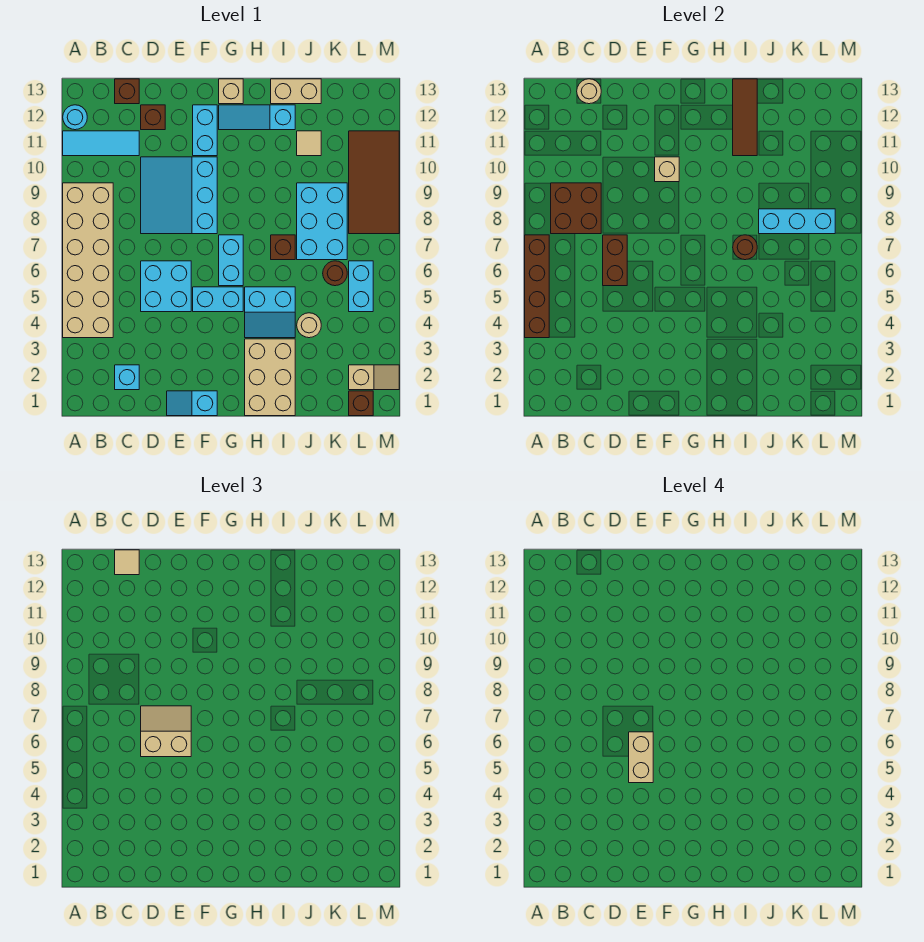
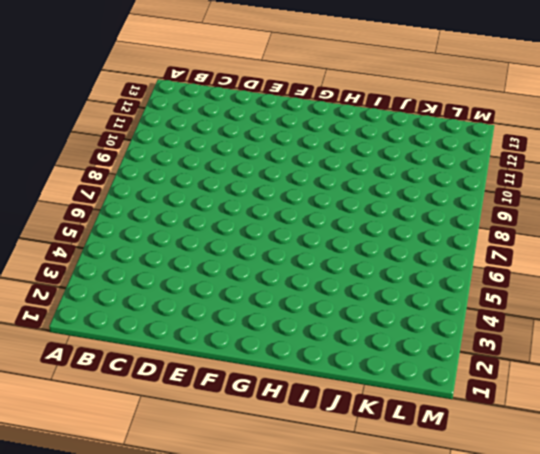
none -> tan 2x6 brick [63,183,113,338]
none -> cyan 1x3 tile [63,131,139,156]
none -> cyan 1x1 round brick [63,105,87,130]
none -> cyan 1x1 brick [115,365,139,390]

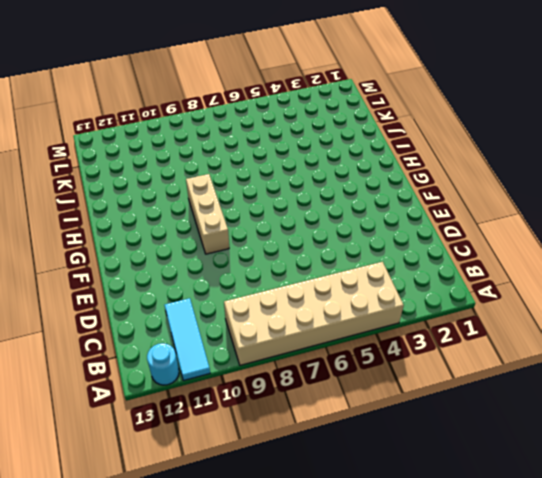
tan 1x3 brick [186,174,229,254] -> cyan 3x3 slope [141,157,217,234]
none -> cyan 1x1 brick [115,365,139,390]
none -> brown 1x1 brick [115,79,139,104]
none -> cyan 2x2 brick [141,261,191,312]
none -> brown 1x1 brick [141,105,165,130]

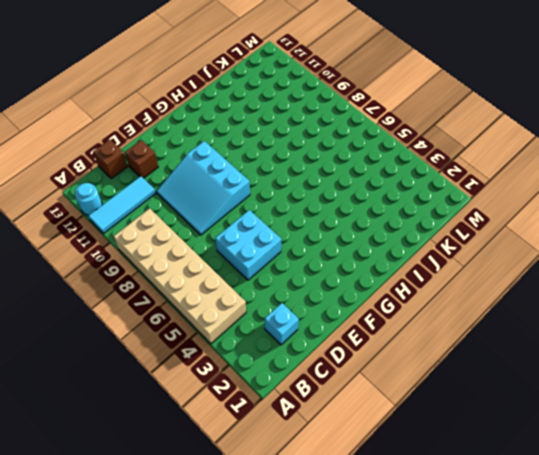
none -> cyan 1x2 slope [167,391,217,416]
none -> cyan 1x2 brick [193,287,243,312]
none -> cyan 1x2 brick [193,105,217,156]
none -> cyan 1x2 brick [219,235,243,286]

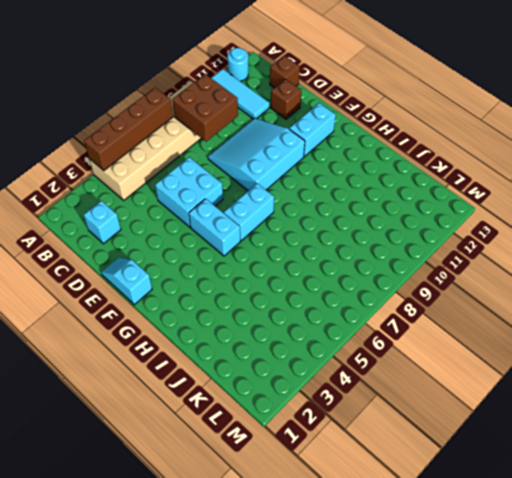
none -> cyan 1x3 slope [219,105,295,130]
none -> tan 1x1 brick [219,79,243,104]
none -> tan 2x3 brick [245,339,295,416]
none -> cyan 2x2 slope [245,287,295,338]

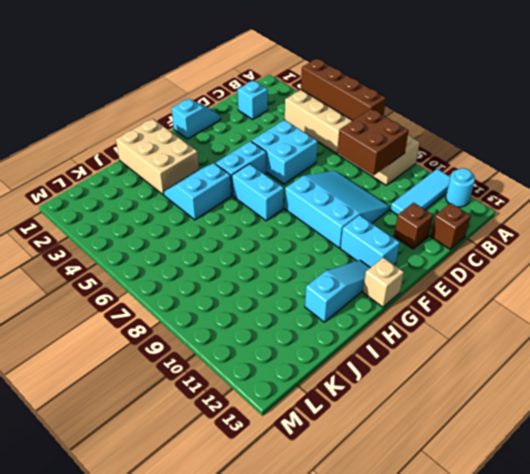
none -> brown 1x1 brick [271,235,295,260]
none -> tan 1x2 brick [271,79,321,104]
none -> tan 1x1 round brick [297,313,321,338]
none -> cyan 2x3 brick [297,183,347,260]

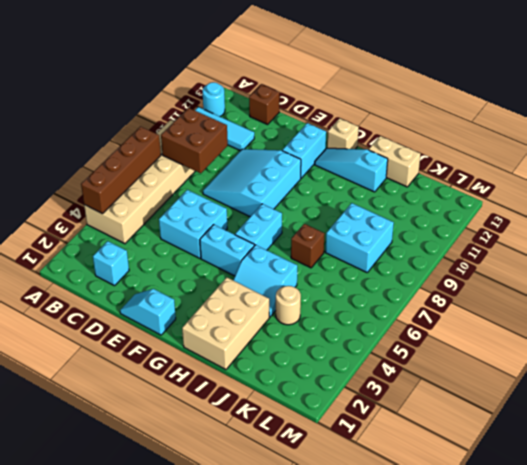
cyan 2x2 brick [325,203,394,272] -> cyan 2x3 brick [297,183,347,260]
none -> brown 1x1 brick [141,105,165,130]
none -> tan 1x1 tile [297,131,321,156]
none -> brown 1x1 round brick [323,261,347,286]
none -> brown 1x1 brick [349,391,373,416]

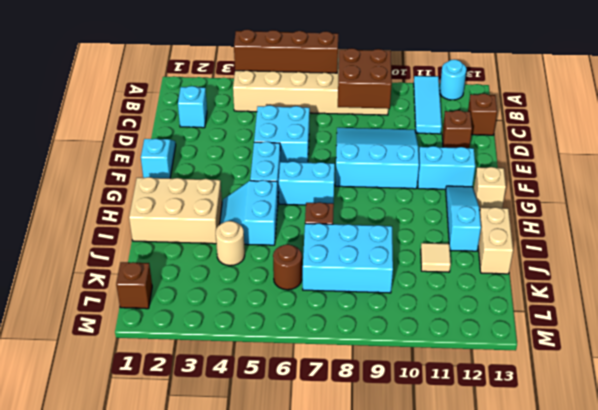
none -> tan 1x2 slope [349,365,399,390]
none -> cyan 1x2 brick [349,261,373,312]
none -> brown 2x4 tile [349,131,399,234]
none -> tan 1x1 round brick [577,79,601,104]

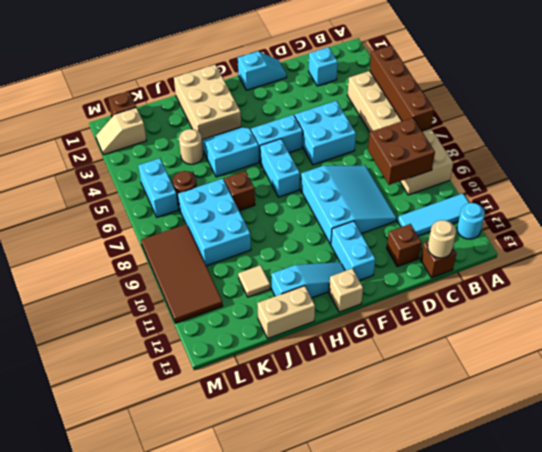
none -> brown 1x2 brick [603,235,627,286]
none -> tan 1x1 brick [655,157,679,182]
none -> brown 1x1 round brick [733,235,757,260]
none -> brown 1x3 tile [733,79,757,156]

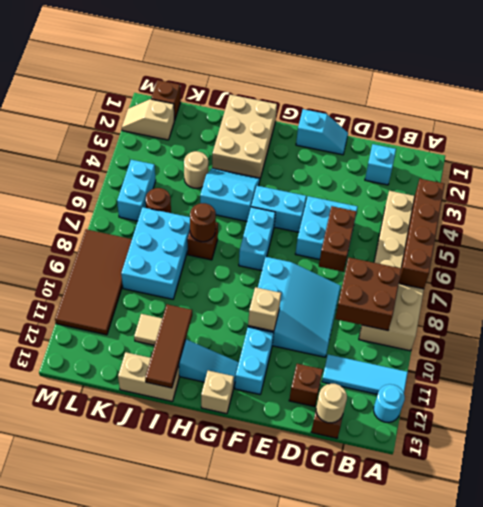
none -> cyan 1x3 brick [759,209,835,234]
none -> tan 1x1 tile [115,550,139,575]
none -> tan 2x2 slope [141,706,191,757]
none -> tan 1x2 brick [629,732,653,783]

